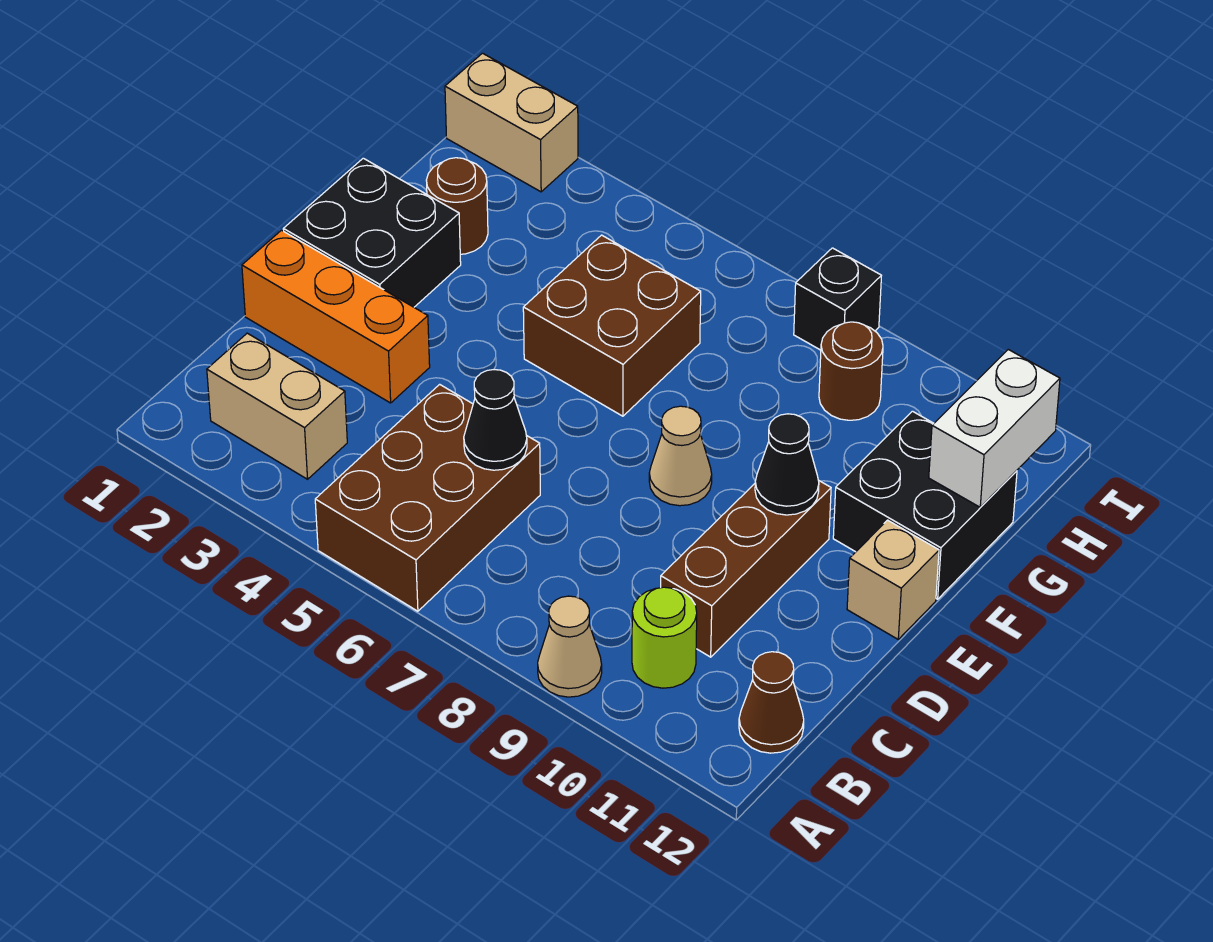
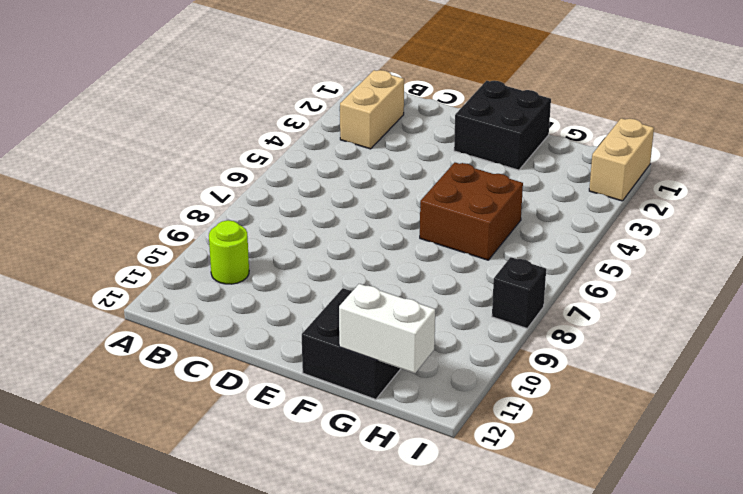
none -> brown 2x3 brick [315,384,540,611]
none -> tan 1x1 cone [538,596,602,697]
none -> brown 1x1 cone [739,652,804,753]

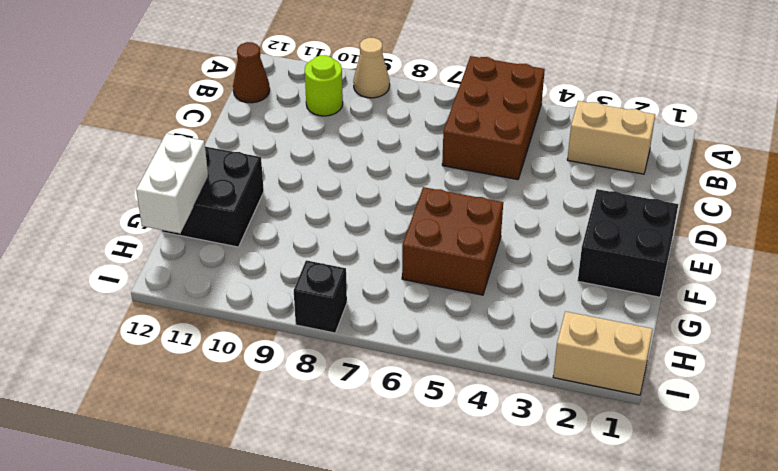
none -> brown 1x3 brick [661,480,831,657]
none -> orange 1x3 brick [242,230,430,403]
none -> tan 1x1 cone [649,406,712,506]

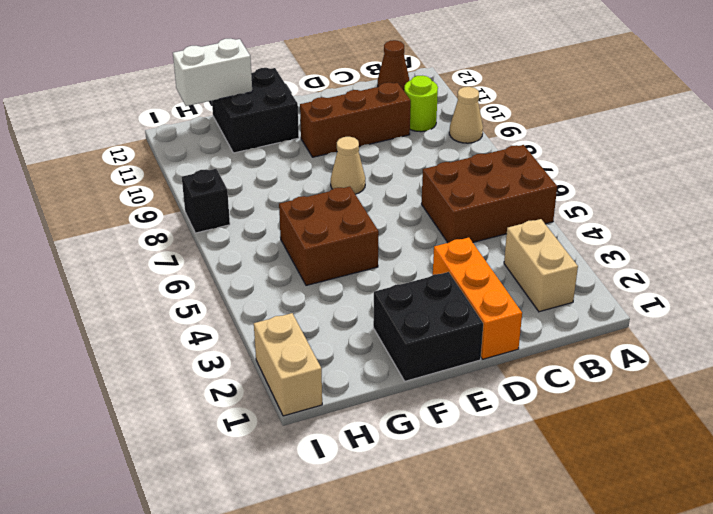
none -> tan 1x1 brick [847,520,939,639]
none -> brown 1x1 round brick [426,158,488,254]
none -> brown 1x1 round brick [819,322,883,420]

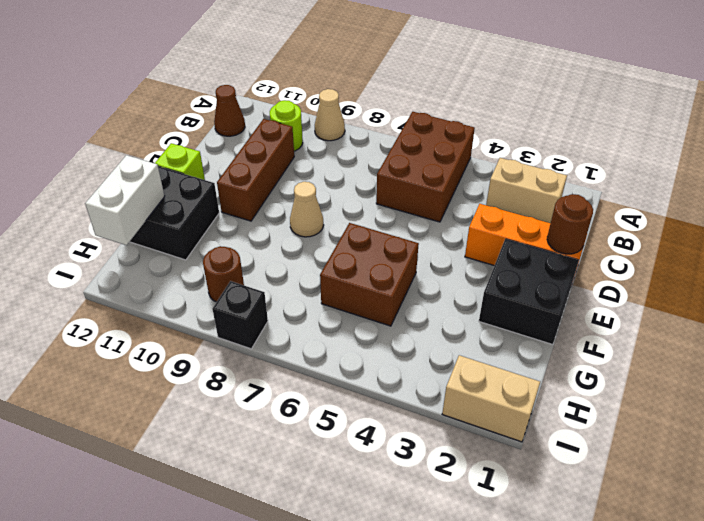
brown 1x1 round brick [547,194,593,254] -> brown 1x1 round brick moved to [426,158,488,254]
lime 1x1 brick [155,143,205,180] -> tan 1x1 brick [847,520,939,639]
none -> black 1x1 cone [464,370,527,470]
none -> black 1x1 cone [755,414,819,515]

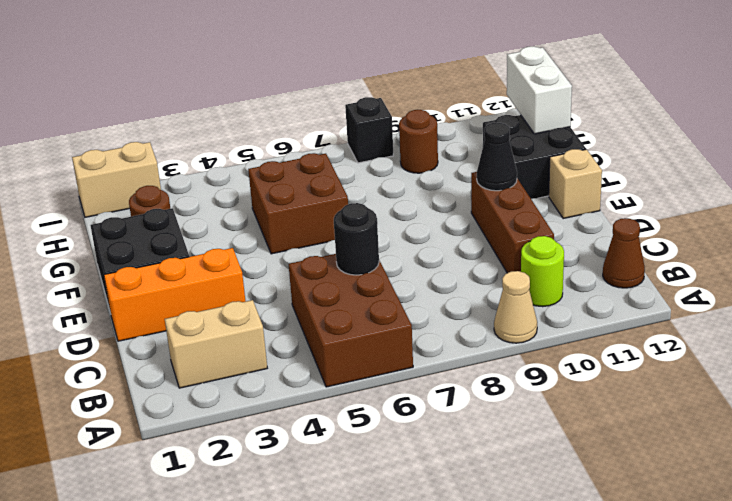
black 1x1 round brick [334,203,379,275] -> black 1x1 cone [464,370,527,470]
none -> tan 1x1 cone [649,406,712,506]

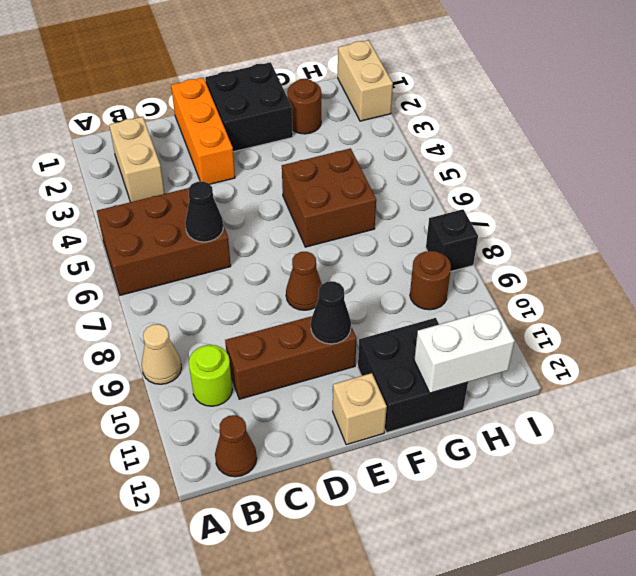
brown 1x1 cone [286,252,322,310] -> tan 1x1 cone [649,406,712,506]

